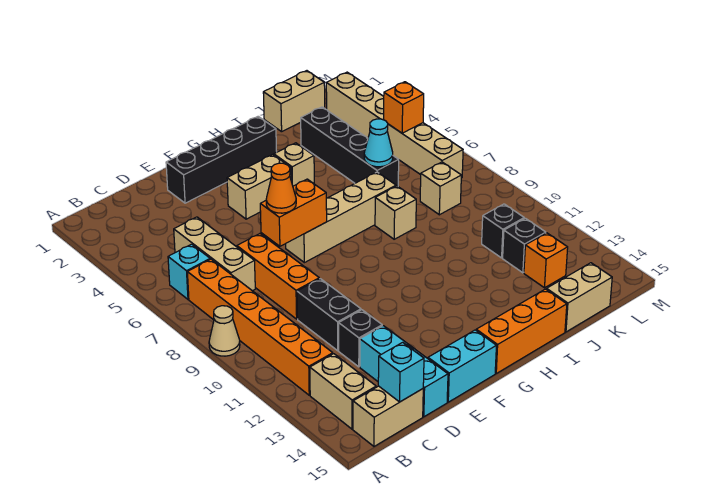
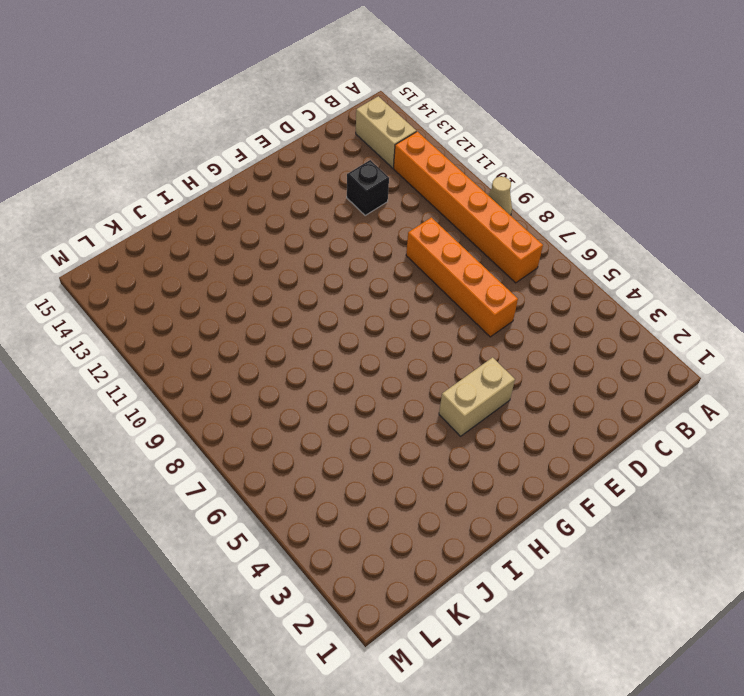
orange 1x4 brick [406,217,518,337] -> orange 1x3 brick [237,234,319,319]
none -> cyan 1x1 brick [168,244,210,299]
none -> tan 1x2 brick [353,386,423,446]
none -> tan 1x3 brick [174,217,255,291]
none -> black 1x2 brick [297,279,361,351]

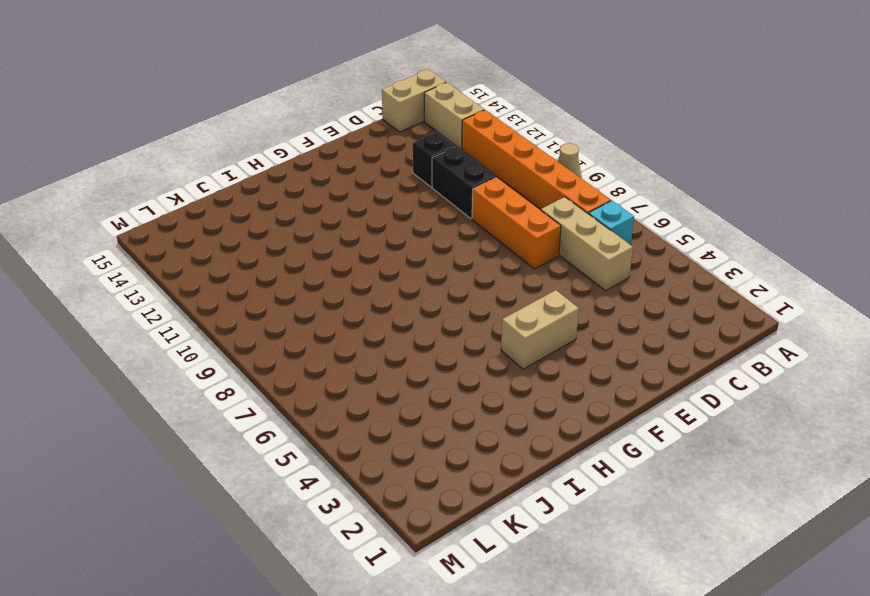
none -> cyan 1x3 brick [360,326,448,417]
none -> black 1x4 brick [166,116,277,203]
none -> cyan 1x2 brick [428,330,496,402]
none -> tan 1x4 brick [286,172,396,263]

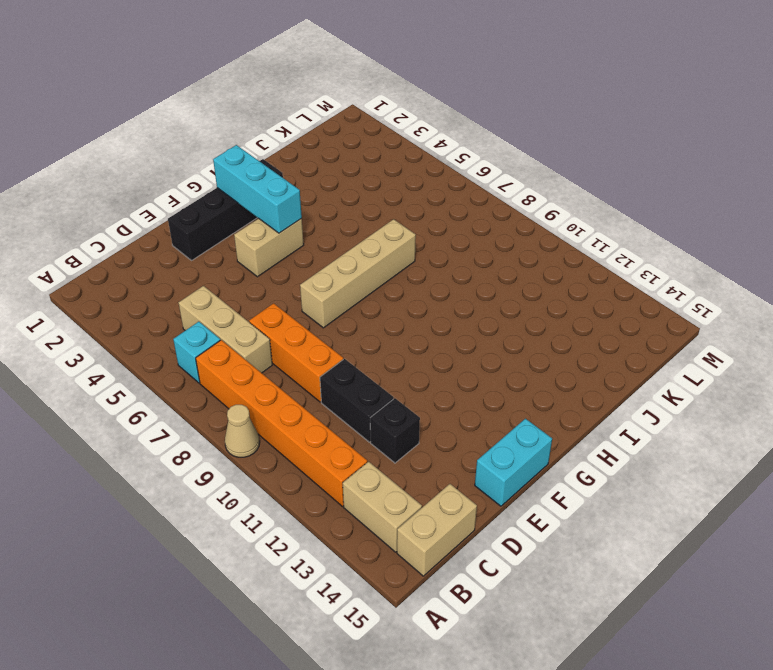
cyan 1x3 brick [213,145,302,233] -> cyan 1x3 brick moved to [360,326,448,417]
none -> orange 1x3 brick [476,289,567,373]
none -> tan 1x1 brick [274,143,314,186]
none -> tan 1x1 brick [375,186,416,239]
none -> tan 1x2 brick [263,71,325,132]

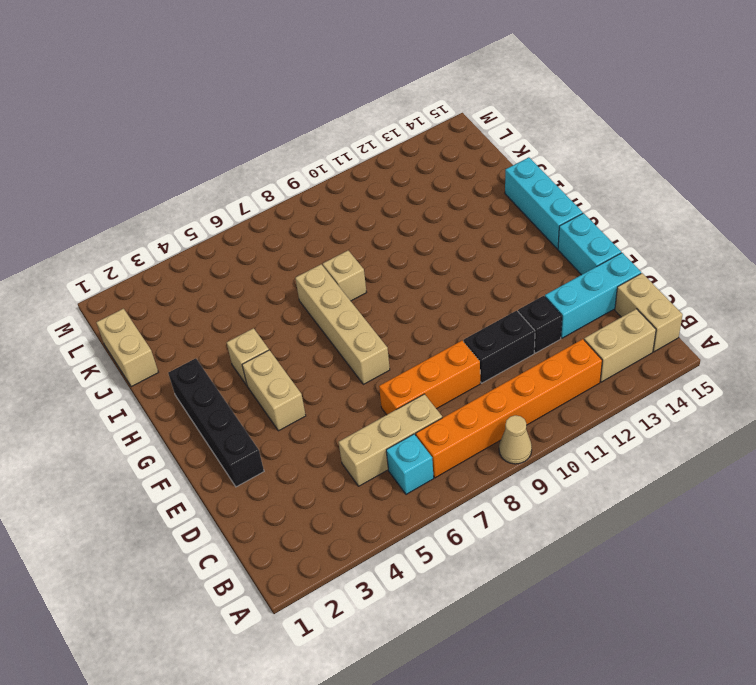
cyan 1x3 brick [505,157,583,249] -> orange 1x3 brick [476,289,567,373]
none -> black 1x4 brick [301,107,399,186]
none -> tan 1x2 brick [547,263,612,332]
none -> tan 1x1 brick [420,162,461,215]
none -> black 1x1 brick [482,204,524,258]

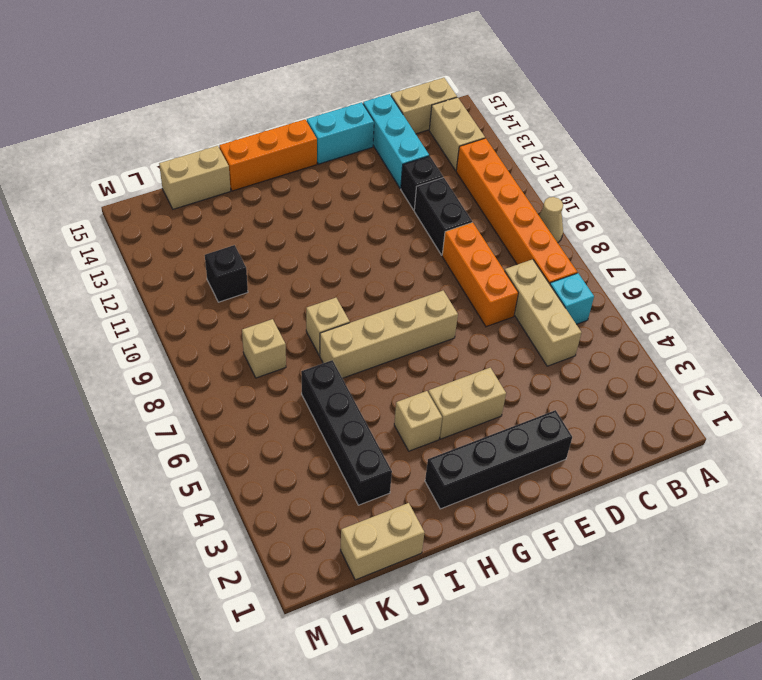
none -> black 1x1 brick [503,218,546,273]
none -> orange 1x1 brick [524,233,568,288]
none -> tan 1x6 brick [326,72,463,178]
none -> cyan 1x1 brick [378,342,424,402]

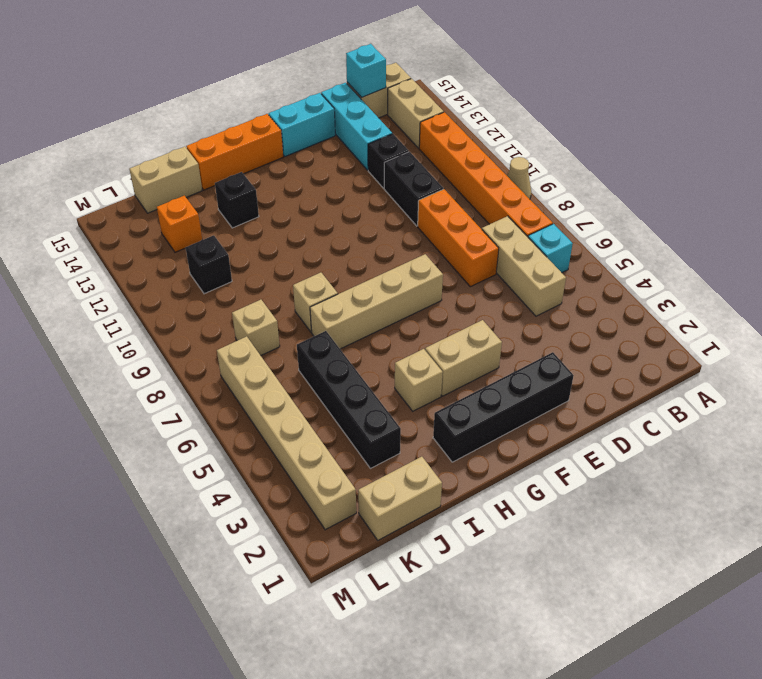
black 1x1 brick [215,172,259,228] -> black 1x1 brick moved to [503,218,546,273]
none -> orange 1x2 brick [260,179,327,246]
none -> cyan 1x1 cone [364,119,393,167]
none -> orange 1x1 brick [384,82,424,133]
none -> orange 1x1 cone [266,163,296,213]

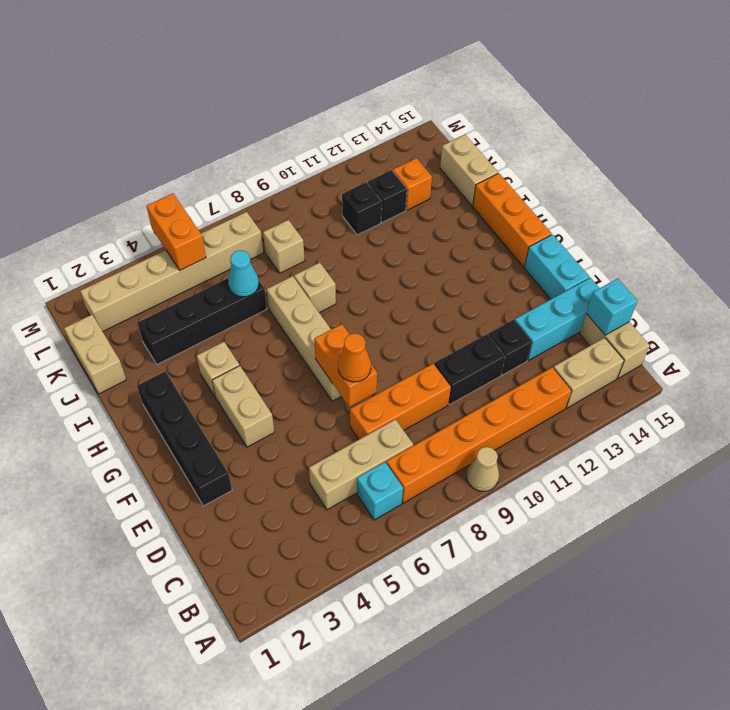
orange 1x2 brick [146,193,206,270] -> orange 1x1 brick [384,82,424,133]

